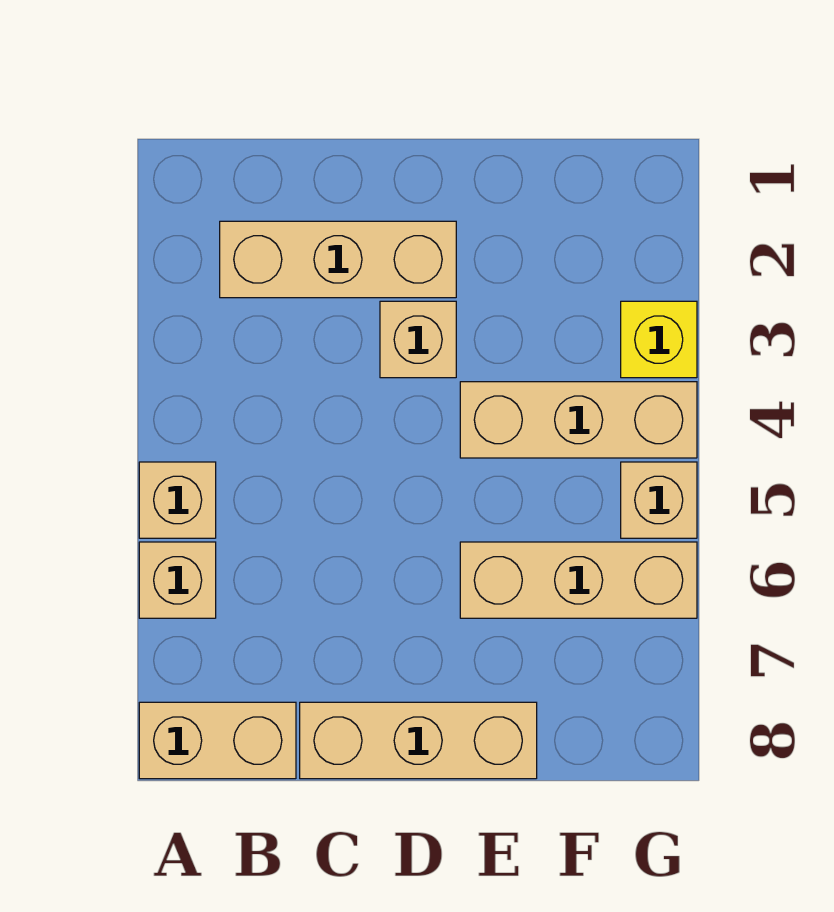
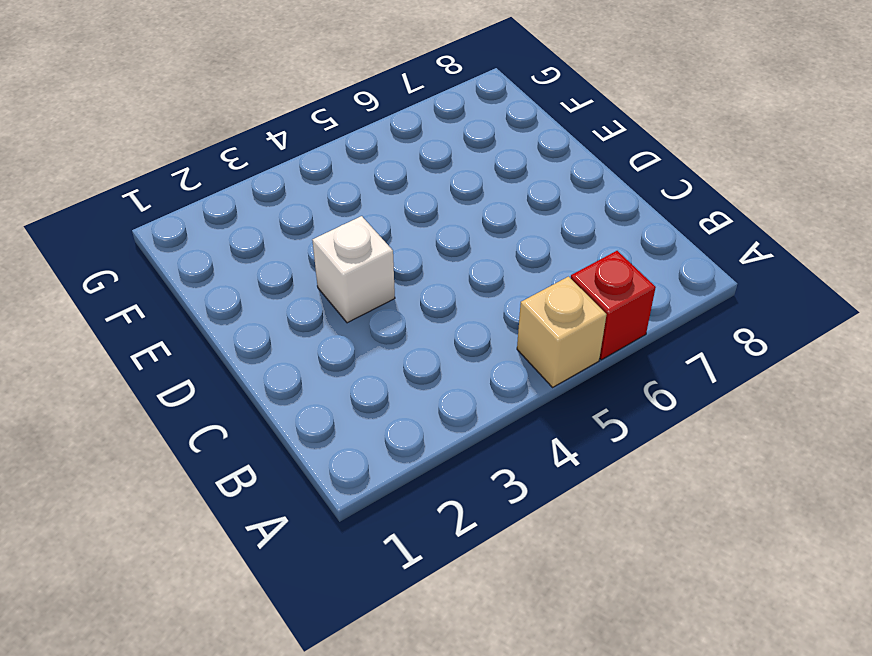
red 1x1 brick [571,251,656,360] -> tan 1x1 brick [139,542,216,618]
white 1x1 brick [312,216,395,323] -> tan 1x1 brick [380,301,456,378]
none -> tan 1x2 brick [139,702,296,779]
none -> tan 1x3 brick [220,221,456,298]

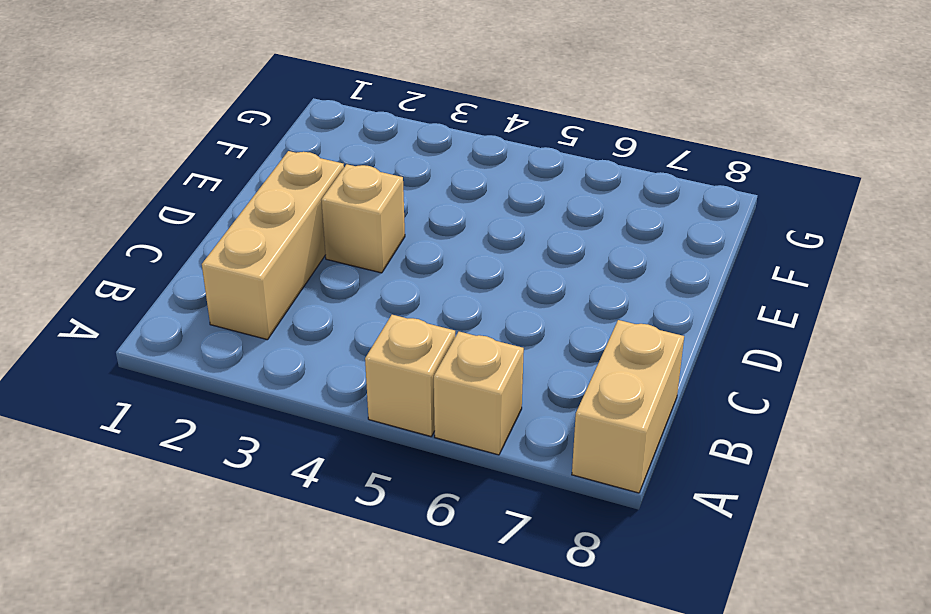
none -> tan 1x3 brick [300,702,537,779]
none -> tan 1x3 brick [460,382,697,458]

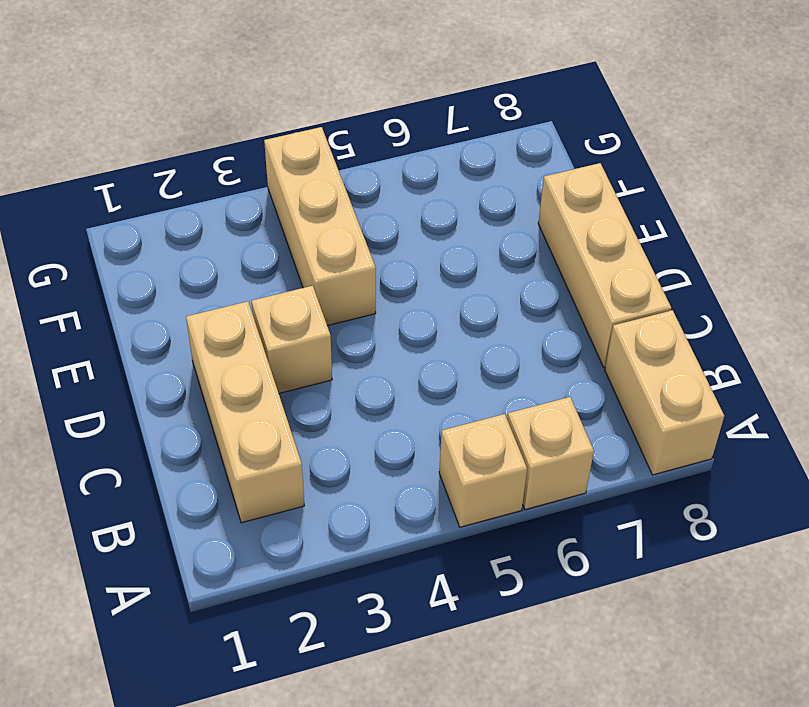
none -> tan 1x3 brick [460,542,697,618]
none -> yellow 1x1 brick [621,301,697,378]

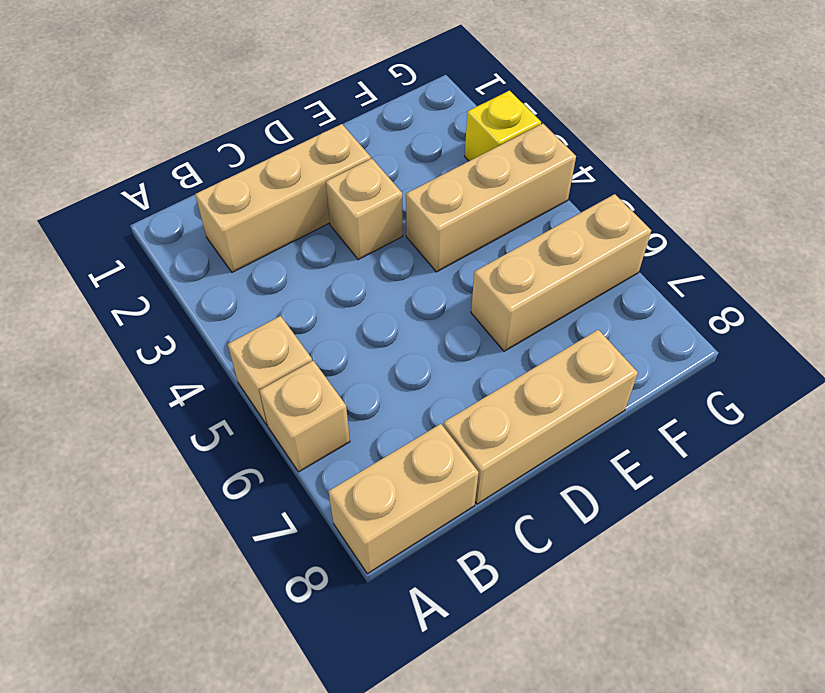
none -> tan 1x1 brick [621,462,697,538]

